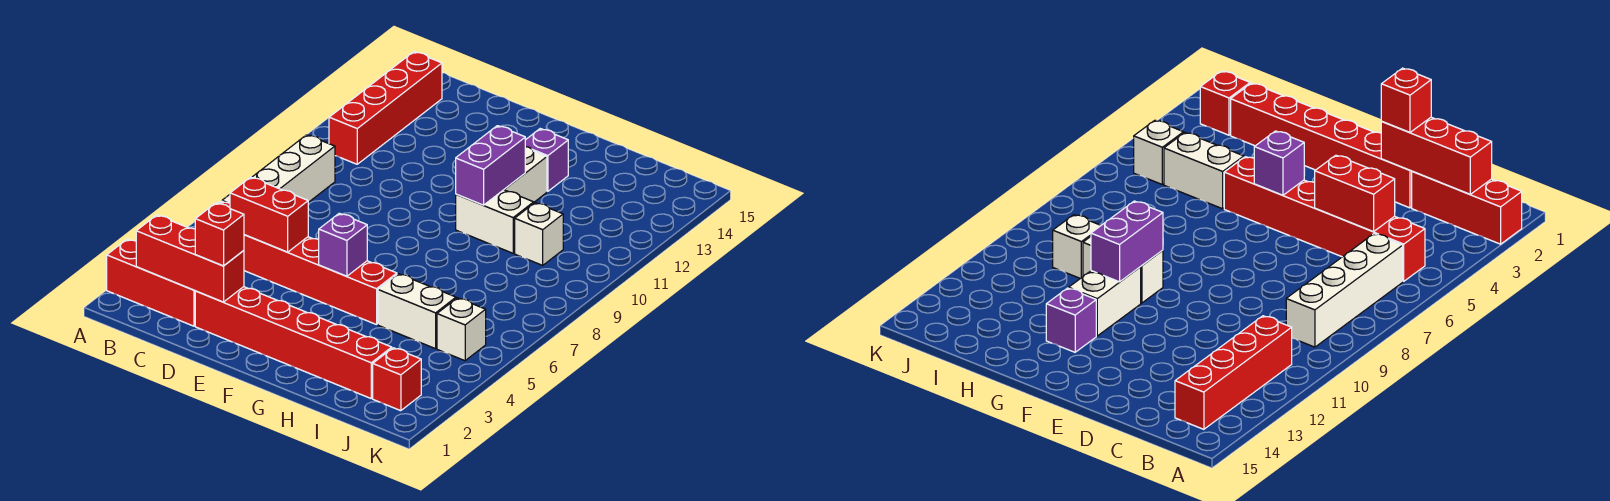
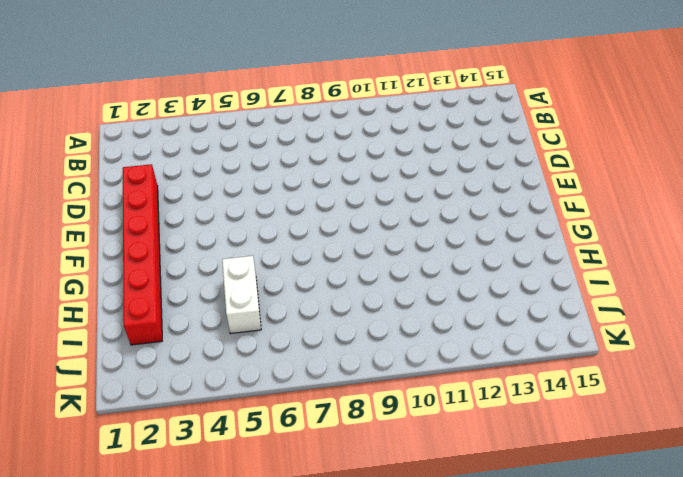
none -> red 1x3 brick [107,239,195,326]
none -> red 1x6 brick [218,201,397,325]
none -> white 1x4 brick [222,135,335,203]

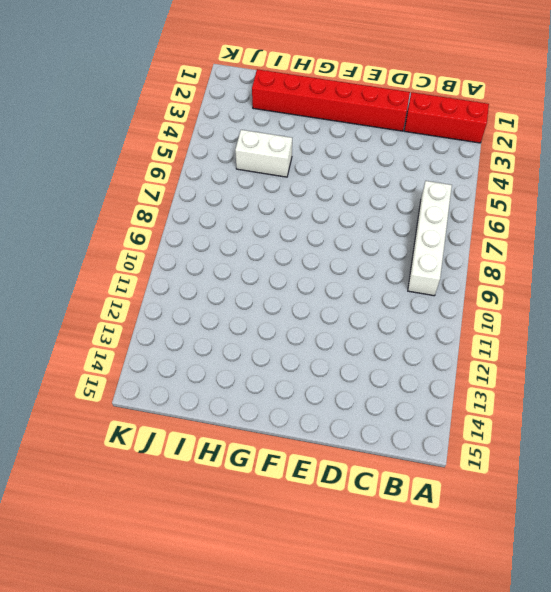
none -> red 1x6 brick [218,201,397,325]
none -> red 1x4 brick [329,52,442,164]
none -> white 1x2 brick [456,190,534,253]

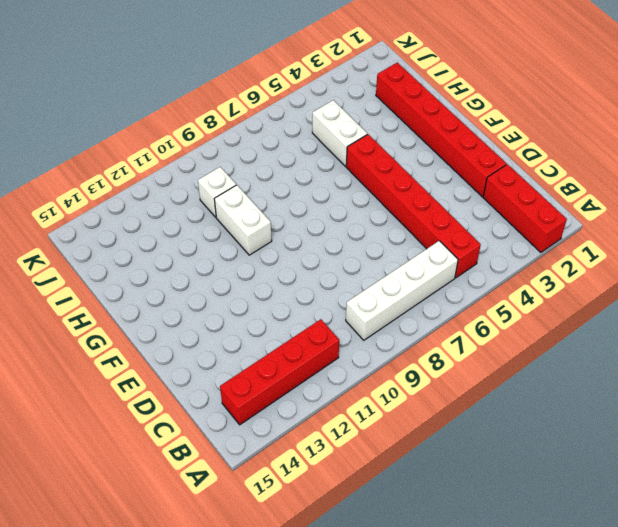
none -> white 1x2 brick [504,147,547,202]
none -> purple 1x1 brick [525,129,568,191]
none -> red 1x1 brick [373,348,421,411]

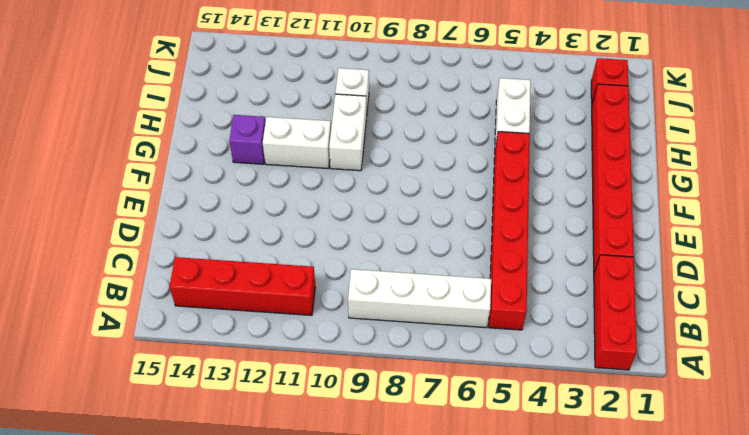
none -> white 1x1 brick [437,298,486,361]
none -> red 1x3 brick [136,215,244,302]
none -> red 1x2 brick [230,177,308,252]

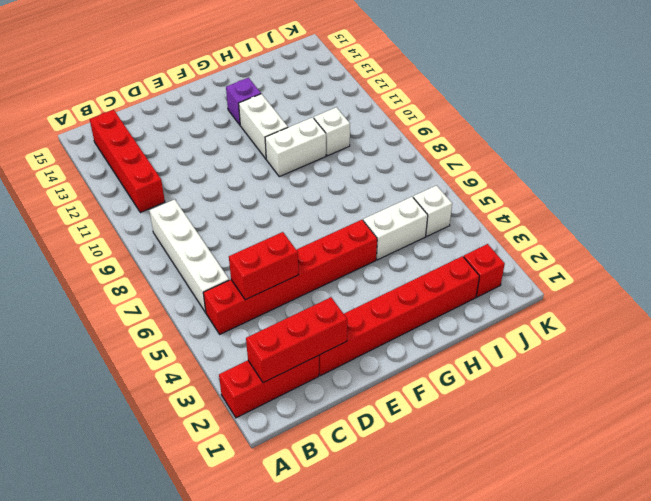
none -> purple 1x1 brick [319,213,367,276]
none -> purple 1x2 brick [456,126,525,205]
none -> red 1x1 brick [195,203,244,266]

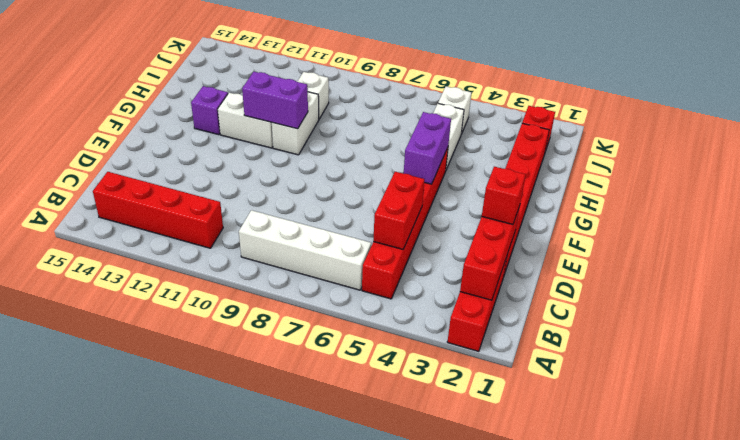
purple 1x2 brick [404,112,451,184] -> purple 1x1 brick [319,213,367,276]

